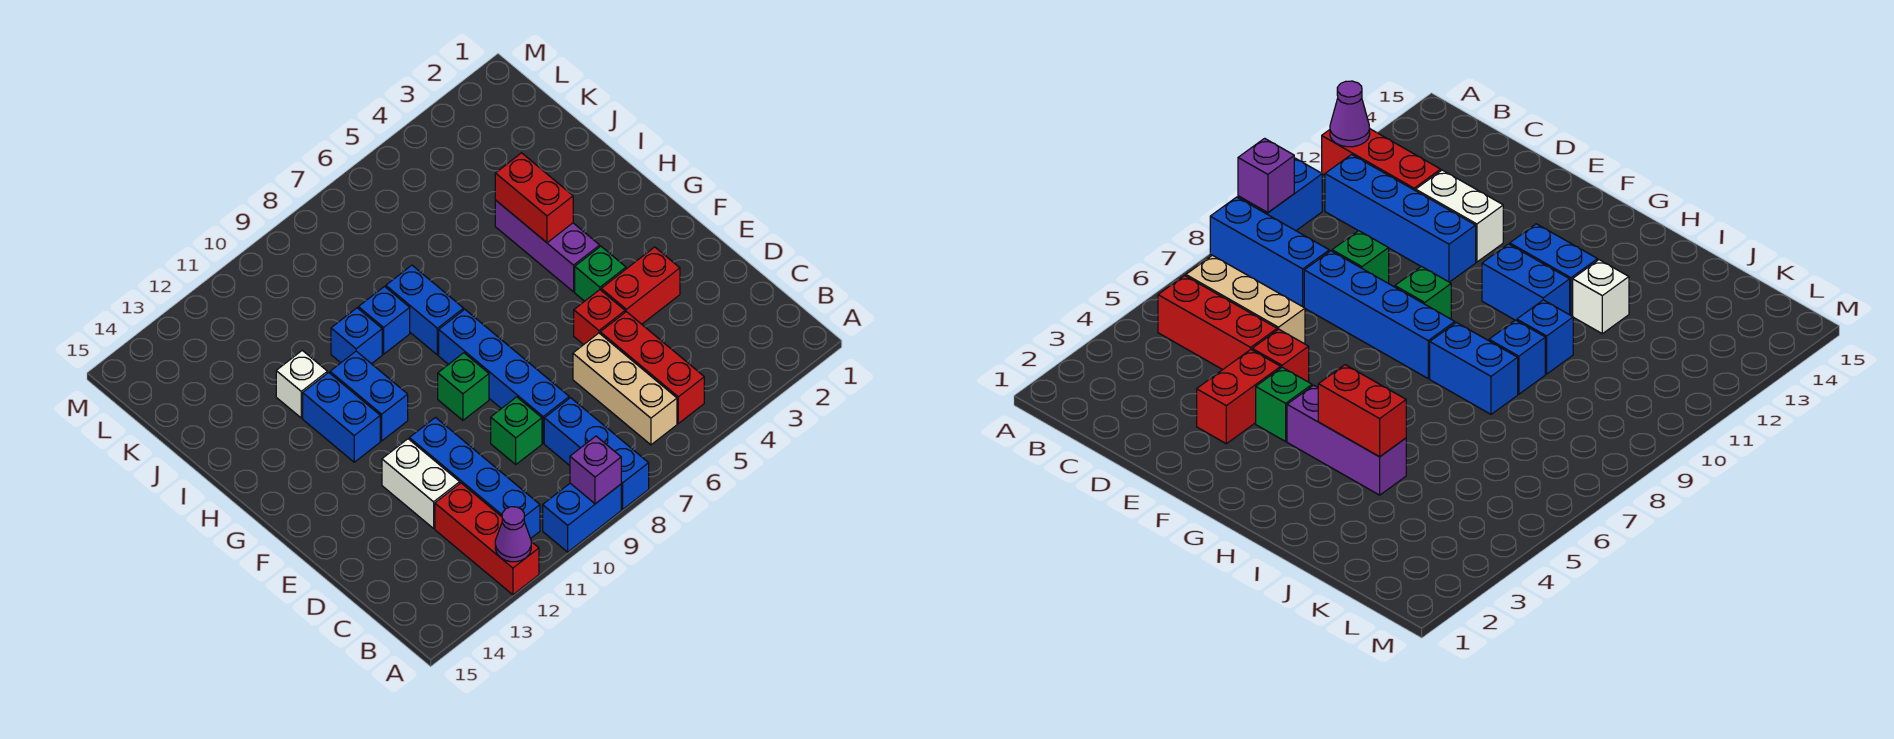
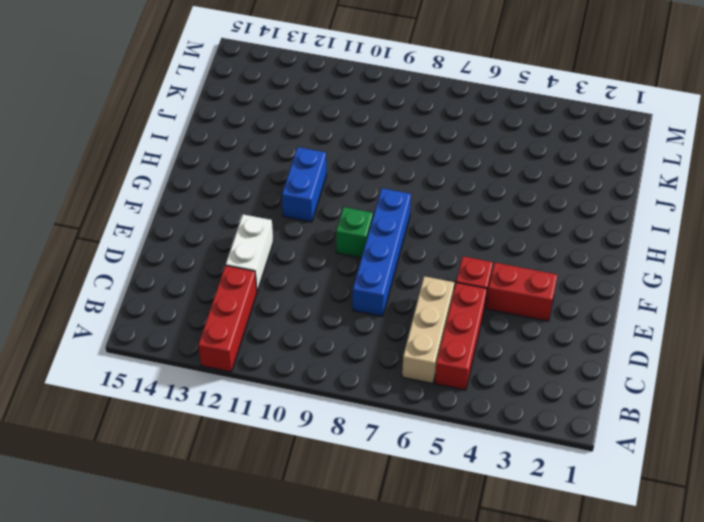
none -> blue 1x3 brick [544,398,649,509]
none -> blue 1x2 brick [543,483,621,552]
none -> blue 1x4 brick [409,418,540,538]

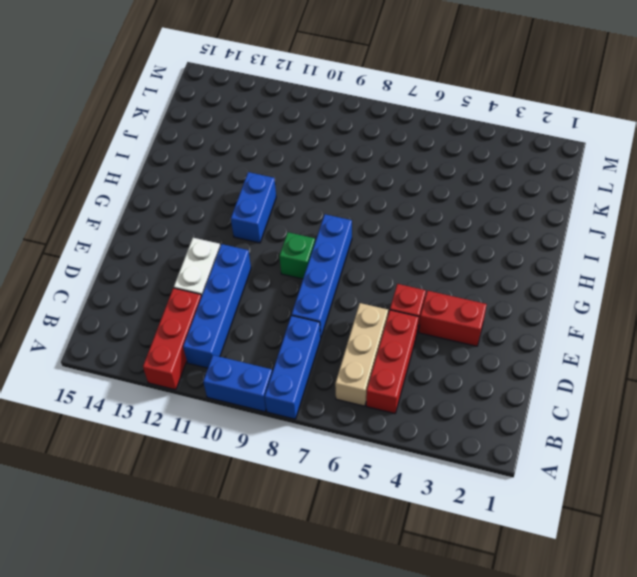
none -> green 1x1 brick [491,397,542,464]
none -> green 1x1 brick [575,246,626,301]
none -> purple 1x3 brick [495,200,600,292]

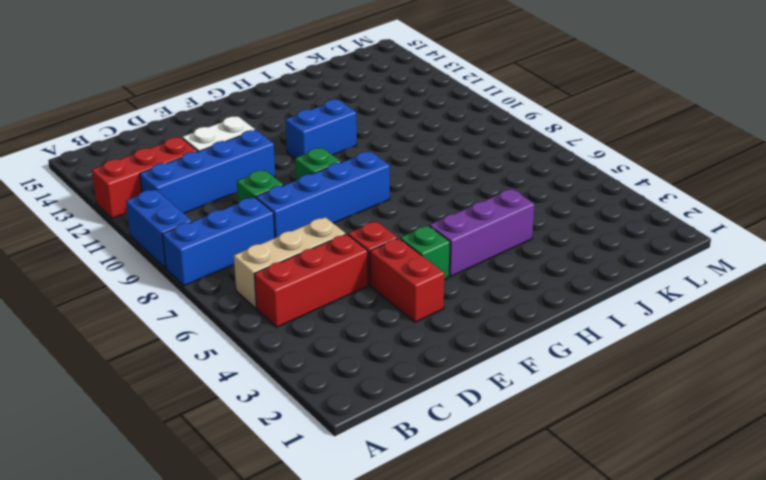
none -> blue 1x2 brick [303,373,380,462]
none -> blue 1x2 brick [386,265,464,355]
none -> blue 1x1 brick [358,287,410,354]

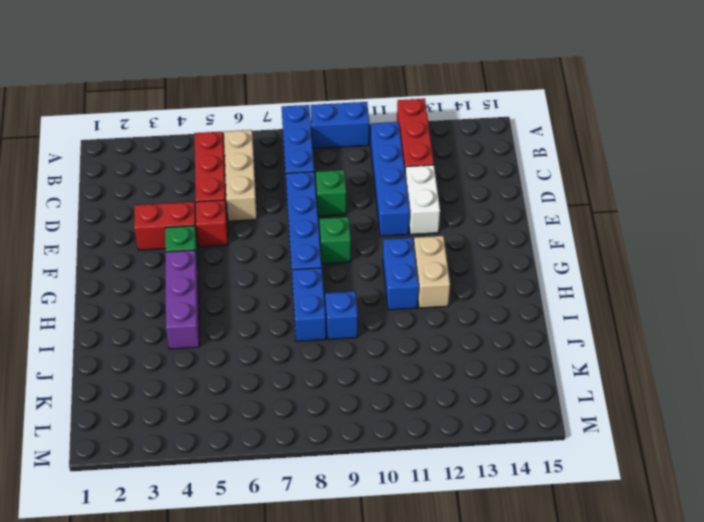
tan 1x2 brick [414,236,450,308] -> blue 1x2 brick [303,373,380,462]
none -> blue 1x1 brick [331,308,382,364]
none -> white 1x1 brick [276,350,327,418]
none -> purple 1x1 brick [570,436,621,504]

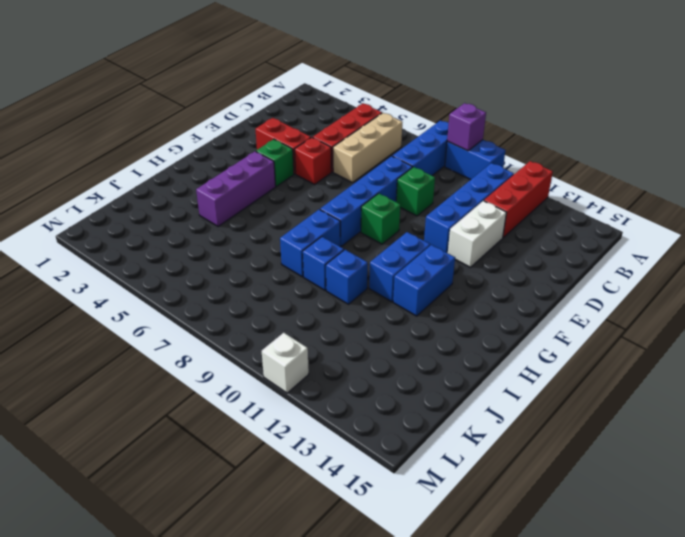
white 1x1 brick [262,333,309,393] -> white 1x1 brick moved to [276,350,327,418]
none -> purple 1x1 cone [495,507,531,562]
none -> red 1x2 brick [495,153,573,243]

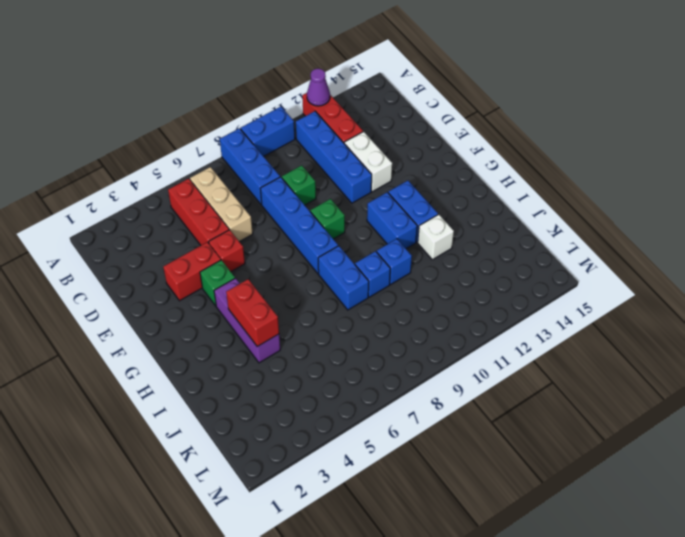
none -> purple 1x1 brick [570,436,621,504]

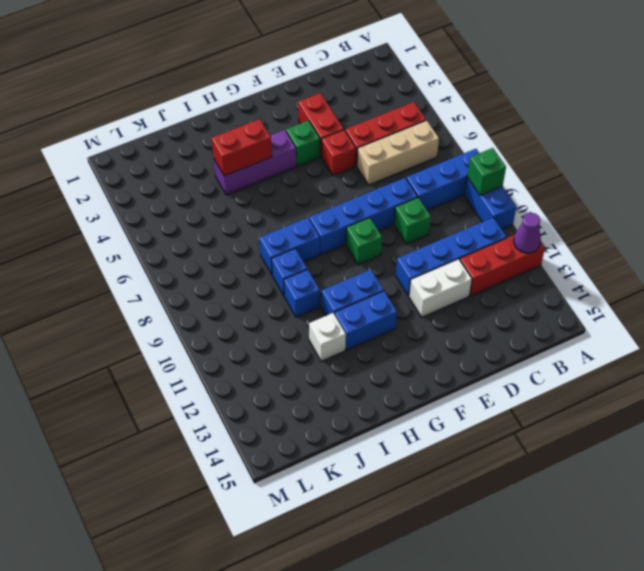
green 1x1 brick [467,148,506,195] -> purple 1x1 brick [570,436,621,504]

